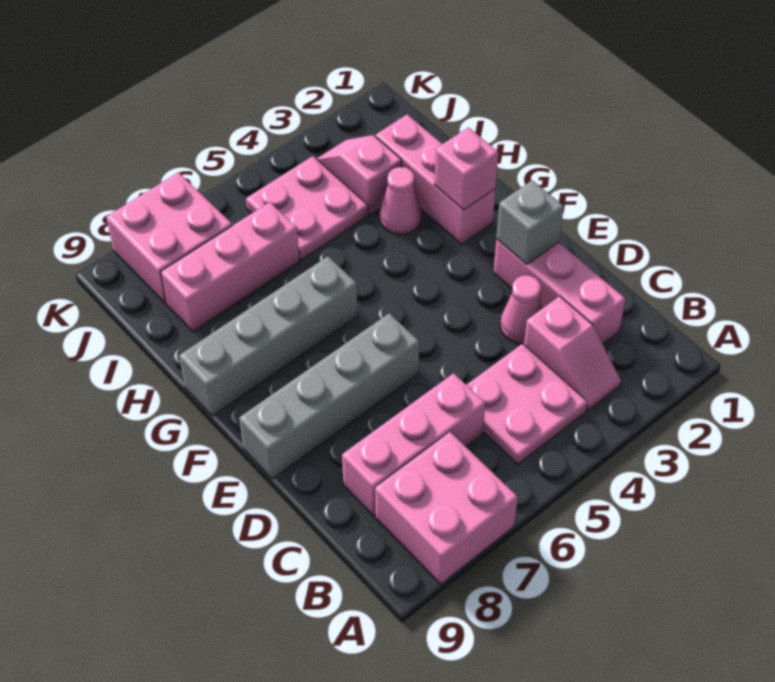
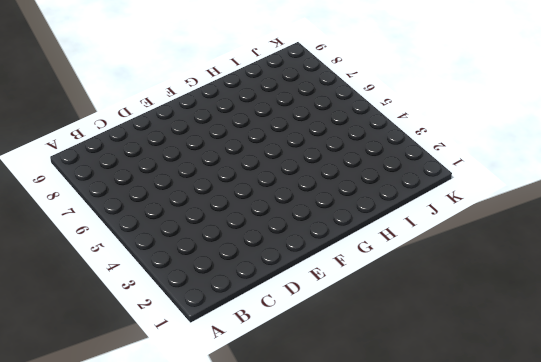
none -> pink 2x2 brick [375,432,518,584]
none -> pink 1x2 slope [524,296,621,411]
none -> pink 2x2 plate [467,344,588,464]

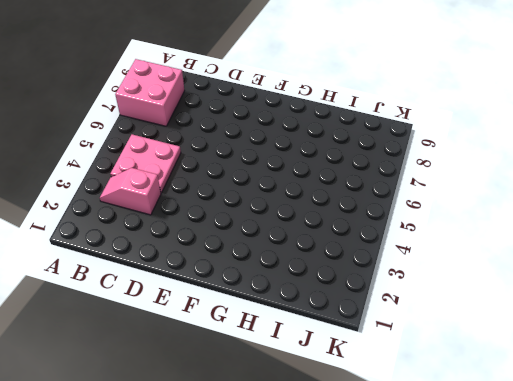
none -> pink 1x3 brick [494,239,625,344]
none -> pink 1x3 brick [342,373,485,516]
none -> pink 1x1 cone [500,276,542,344]

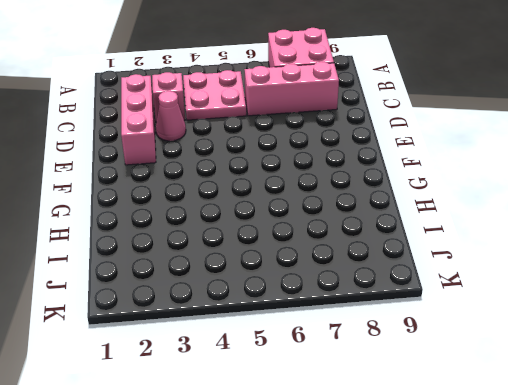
none -> grey 1x4 brick [239,313,419,479]
none -> pink 1x3 brick [376,114,495,244]
none -> grey 1x4 brick [179,256,358,416]

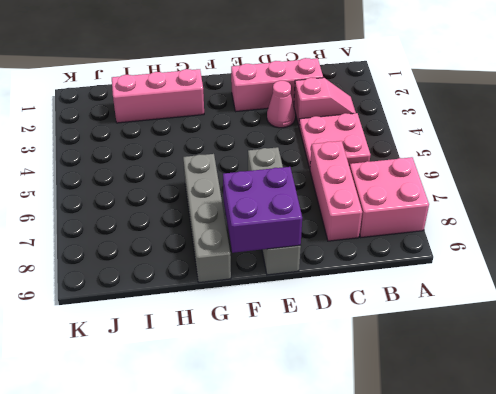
purple 2x2 brick [223,167,302,253] -> none
none -> pink 1x1 cone [380,167,422,234]
none -> pink 1x2 slope [317,135,402,215]
none -> pink 2x2 plate [246,156,368,260]

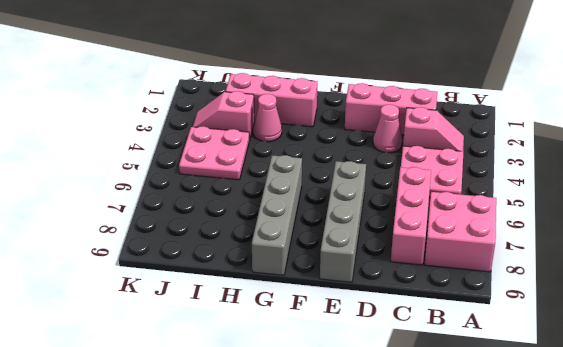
none -> pink 1x3 brick [161,202,299,332]
none -> pink 2x2 brick [106,172,232,303]
none -> grey 1x1 brick [496,180,564,264]

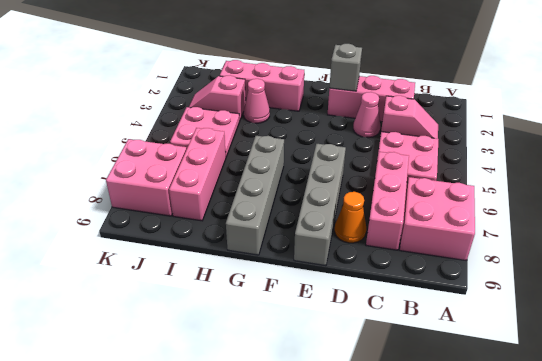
orange 1x1 cone [335,192,366,243] -> none
none -> pink 1x1 brick [434,127,498,210]

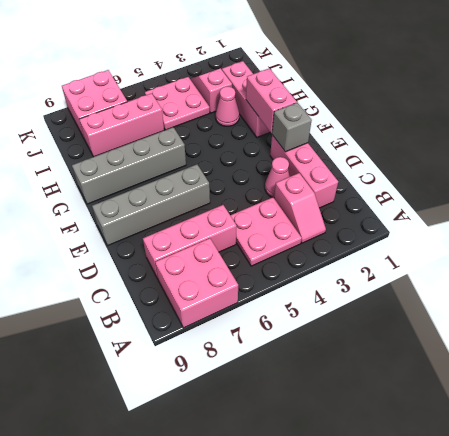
pink 1x2 brick [246,68,297,134] -> pink 1x1 brick [434,127,498,210]

